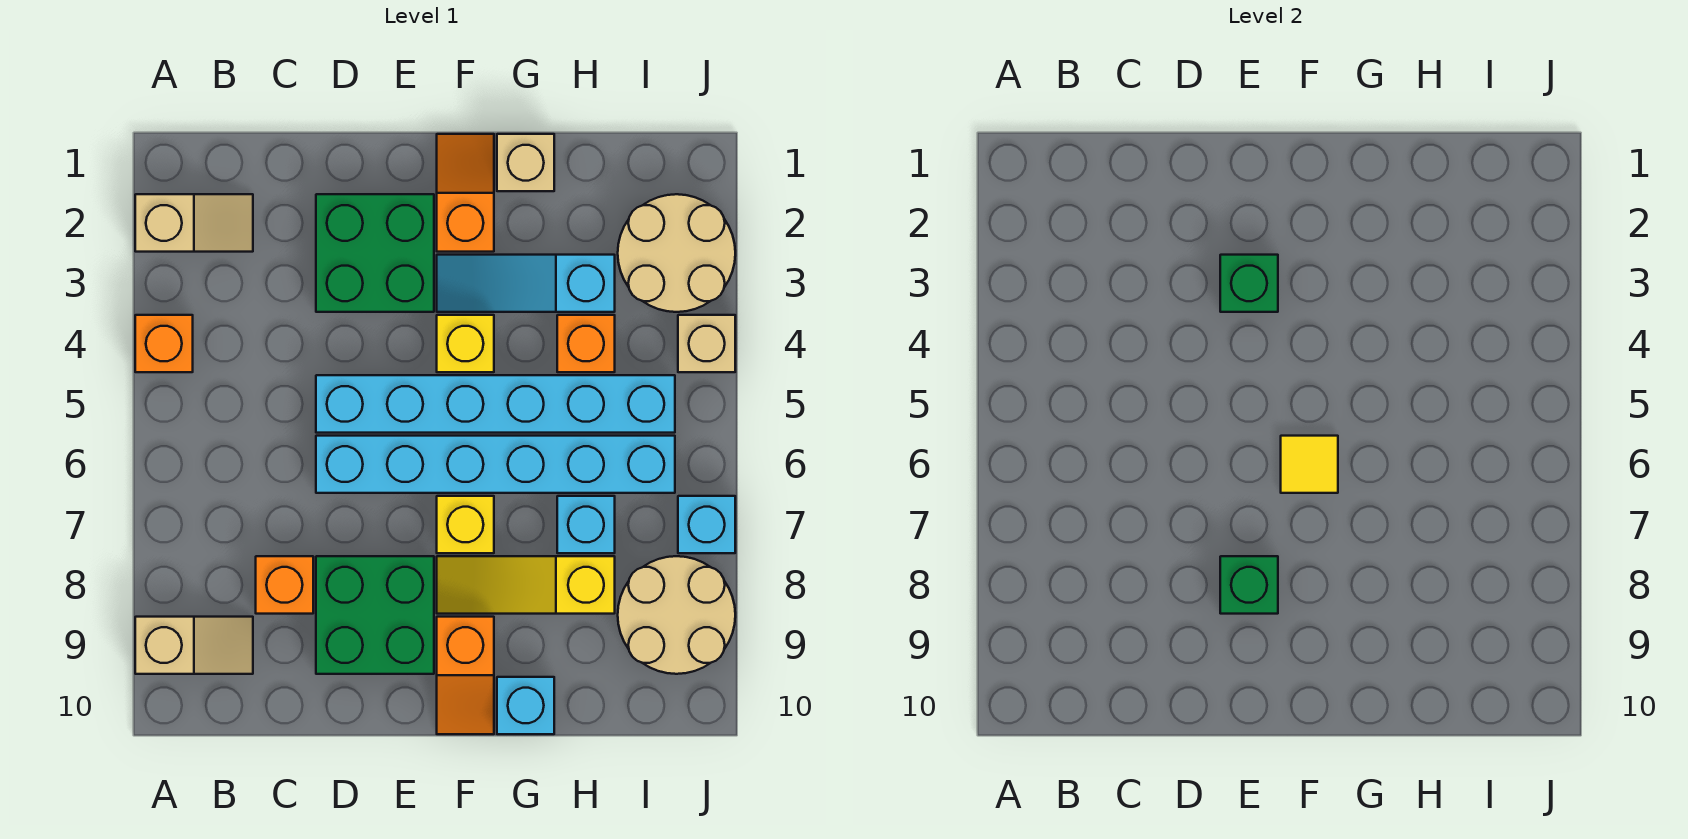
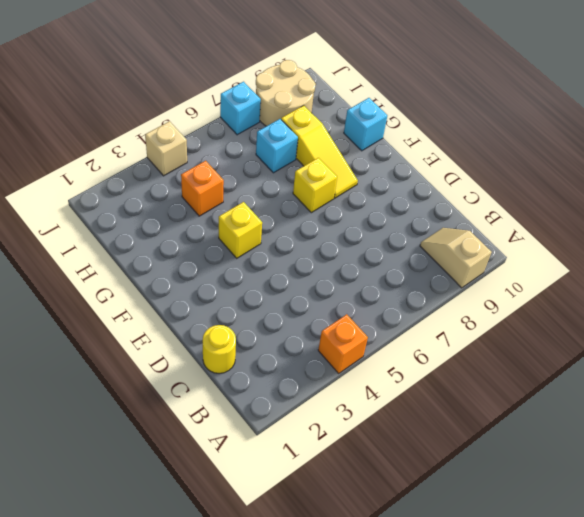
yellow 1x1 round brick [203,325,236,374] -> none
none -> tan 1x2 slope [135,194,253,252]
none -> orange 1x1 brick [256,556,313,614]
none -> green 2x2 brick [316,194,434,312]

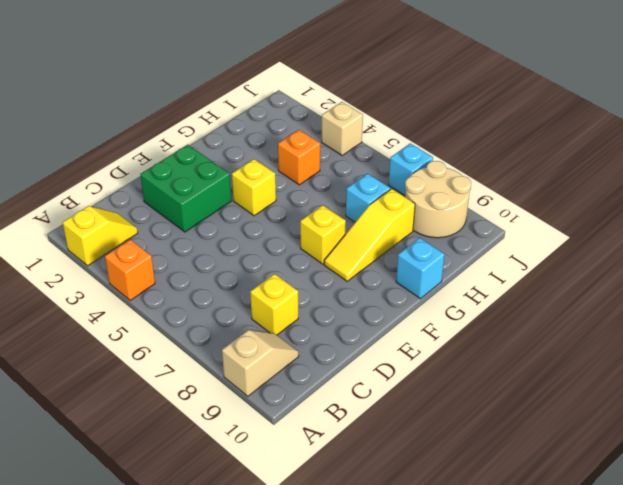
yellow 1x2 slope [63,206,138,266] -> tan 1x2 slope [135,194,253,252]
yellow 1x1 brick [250,274,298,335] -> orange 1x1 brick [256,556,313,614]
none -> cyan 1x6 brick [316,375,675,433]
none -> cyan 1x6 brick [316,436,675,493]
none -> green 2x2 brick [316,556,434,674]

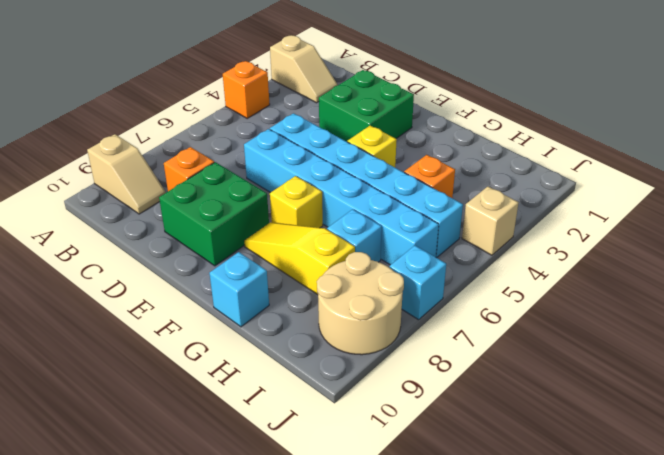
none -> orange 1x2 slope [437,134,494,252]
none -> cyan 1x3 slope [437,255,615,312]
none -> orange 1x2 slope [437,617,494,734]

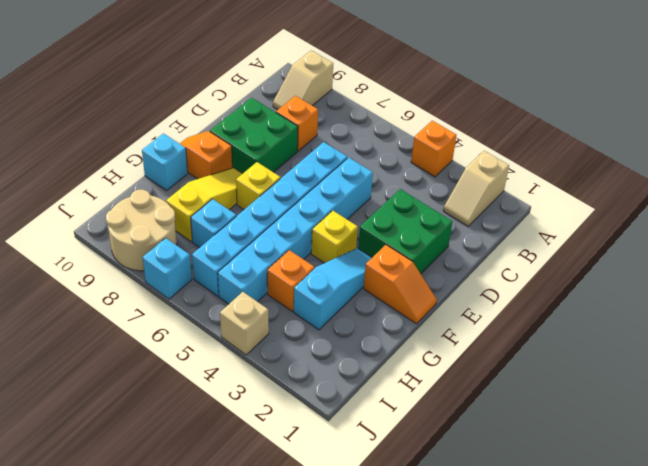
none -> tan 1x1 brick [497,134,554,191]
none -> tan 2x2 round brick [618,194,735,312]
none -> green 1x1 brick [1220,255,1278,312]

